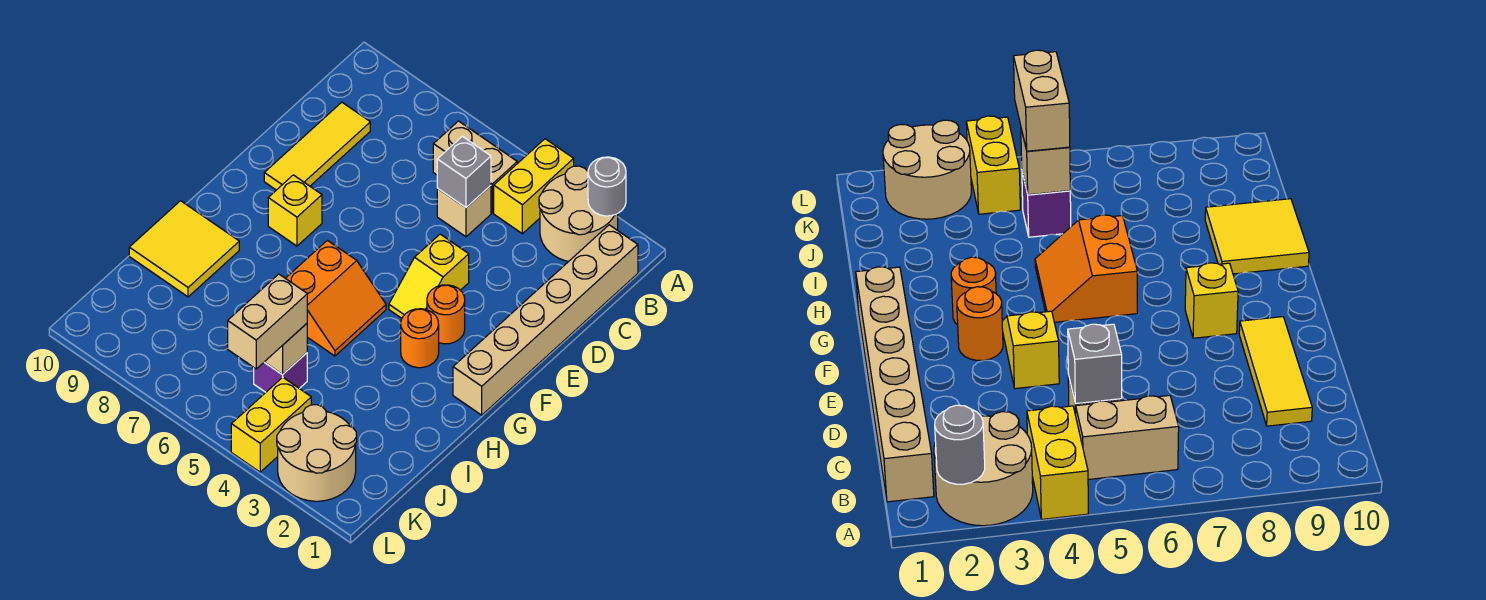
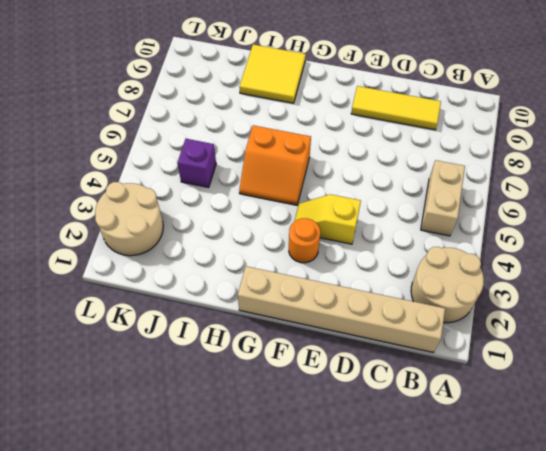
none -> yellow 1x2 brick [494,139,574,234]
none -> tan 1x1 brick [437,186,491,237]
none -> yellow 1x1 brick [268,175,322,246]

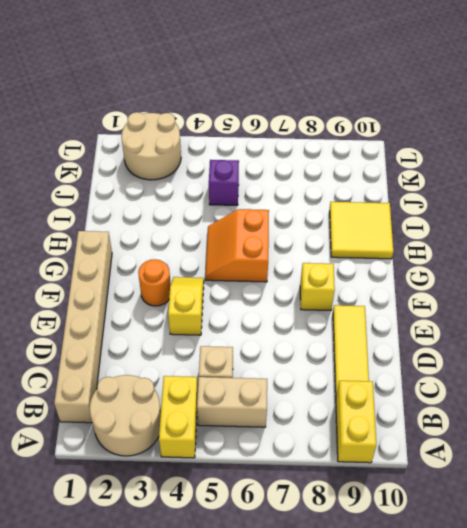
yellow 1x2 brick [336,381,376,463] -> yellow 1x2 brick moved to [231,377,311,472]
none -> orange 1x1 round brick [401,309,439,368]
none -> grey 1x1 round brick [588,157,626,216]
none -> grey 1x1 brick [437,136,491,207]

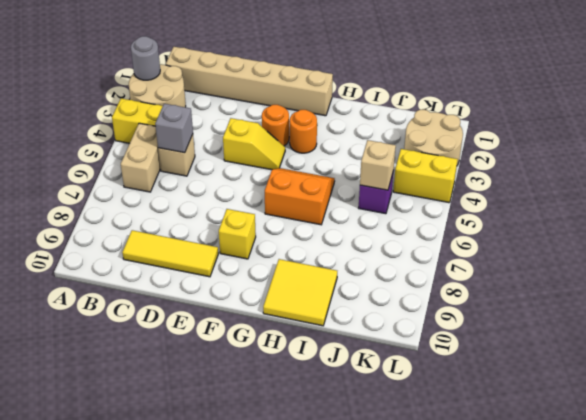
none -> tan 1x2 brick [228,274,307,369]

